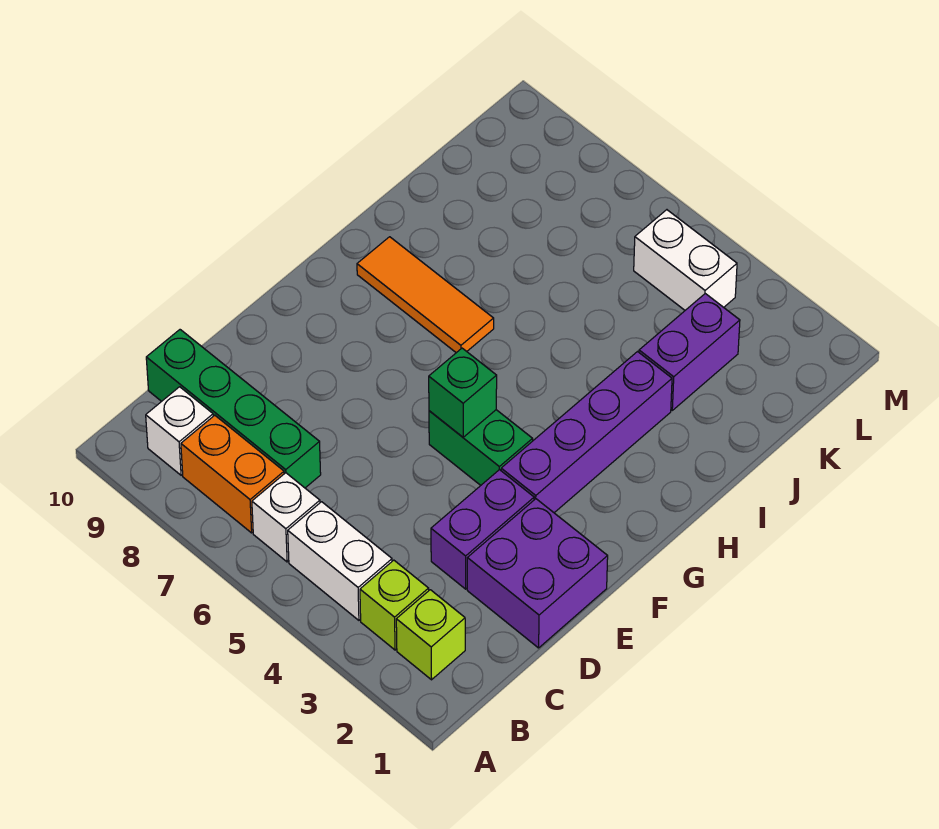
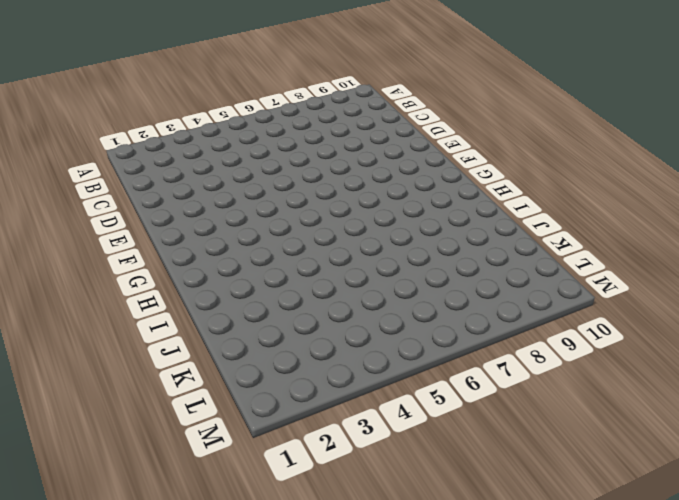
none -> lime 1x1 brick [396,590,465,680]
none -> lime 1x1 brick [360,560,429,650]
none -> white 1x2 brick [288,502,392,620]

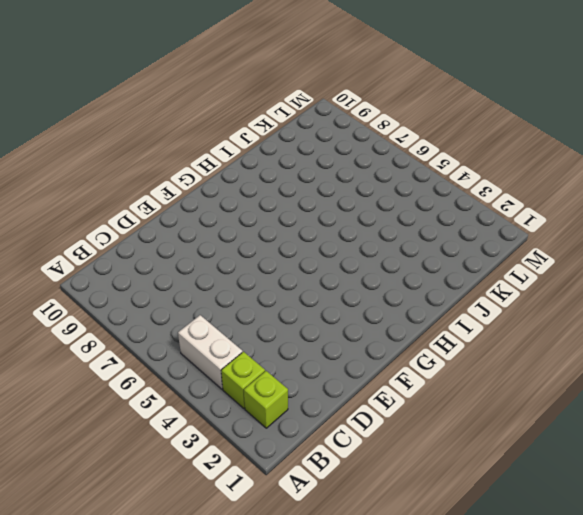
none -> white 1x1 brick [252,473,320,562]
none -> orange 1x2 brick [181,415,284,533]
none -> white 1x1 brick [146,387,213,475]

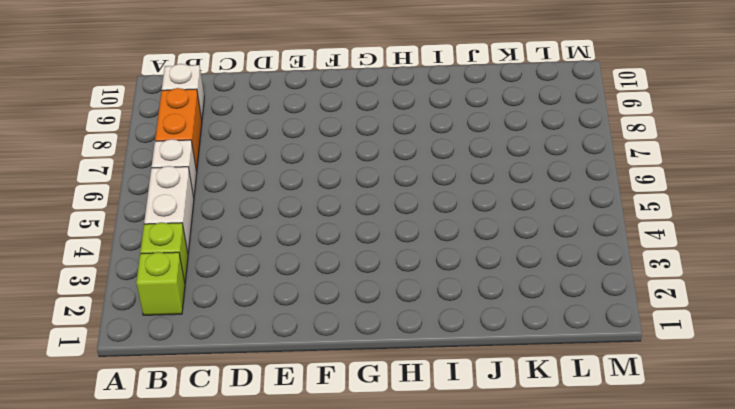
none -> green 1x4 brick [146,330,321,488]
none -> purple 2x2 brick [467,499,608,648]
none -> purple 1x2 brick [431,470,534,589]

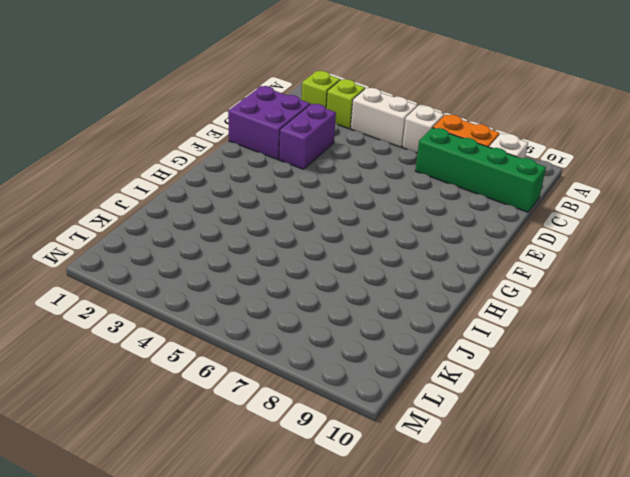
none -> purple 1x4 brick [501,352,672,513]
none -> green 1x2 brick [429,410,533,485]
none -> orange 1x3 tile [357,237,494,353]

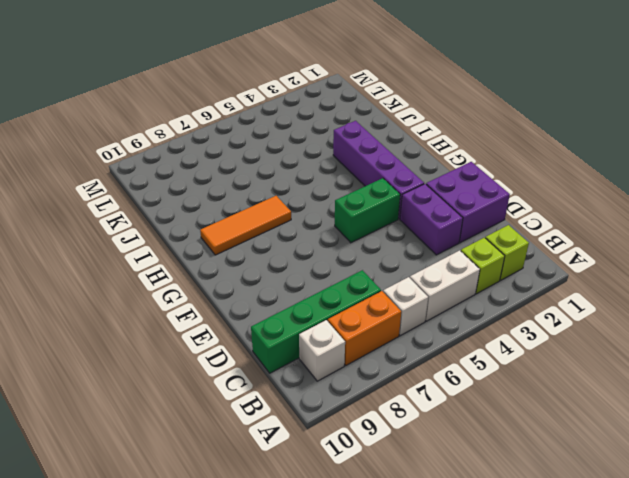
none -> purple 1x2 brick [639,294,740,410]
none -> white 1x2 brick [634,210,737,310]
none -> green 1x1 brick [429,348,497,437]

